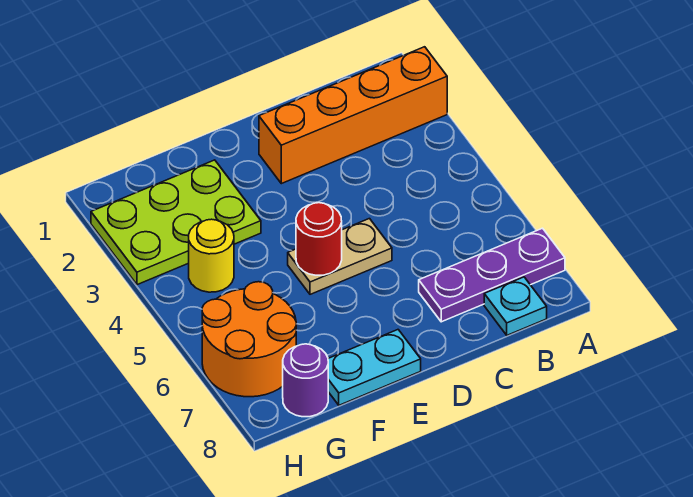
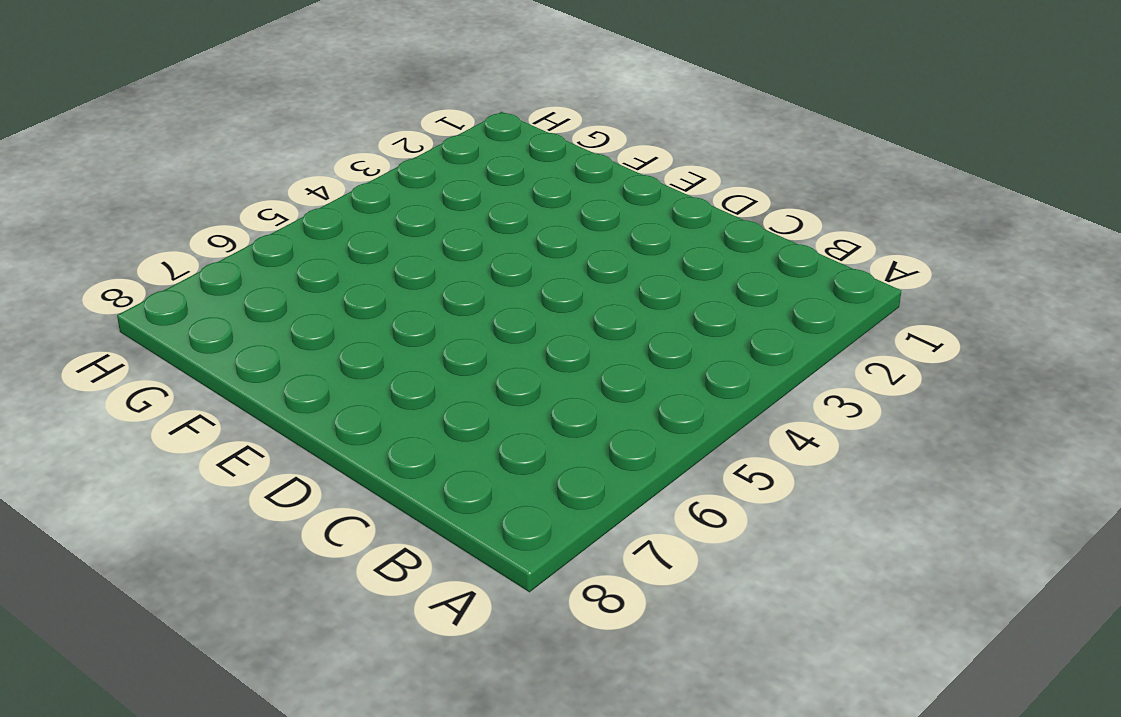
none -> orange 1x4 brick [259,47,447,184]
none -> purple 1x3 plate [419,228,565,322]

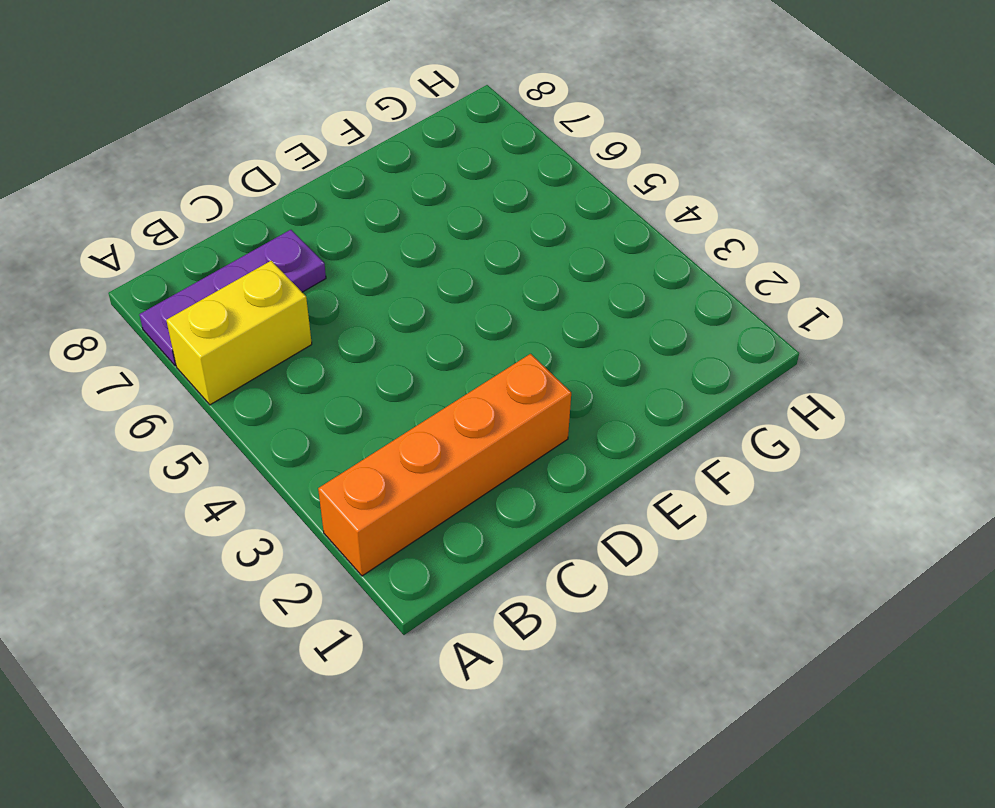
yellow 1x2 brick [166,261,312,405] -> none
none -> cyan 1x1 plate [484,277,547,335]
none -> tan 1x2 plate [288,219,392,294]

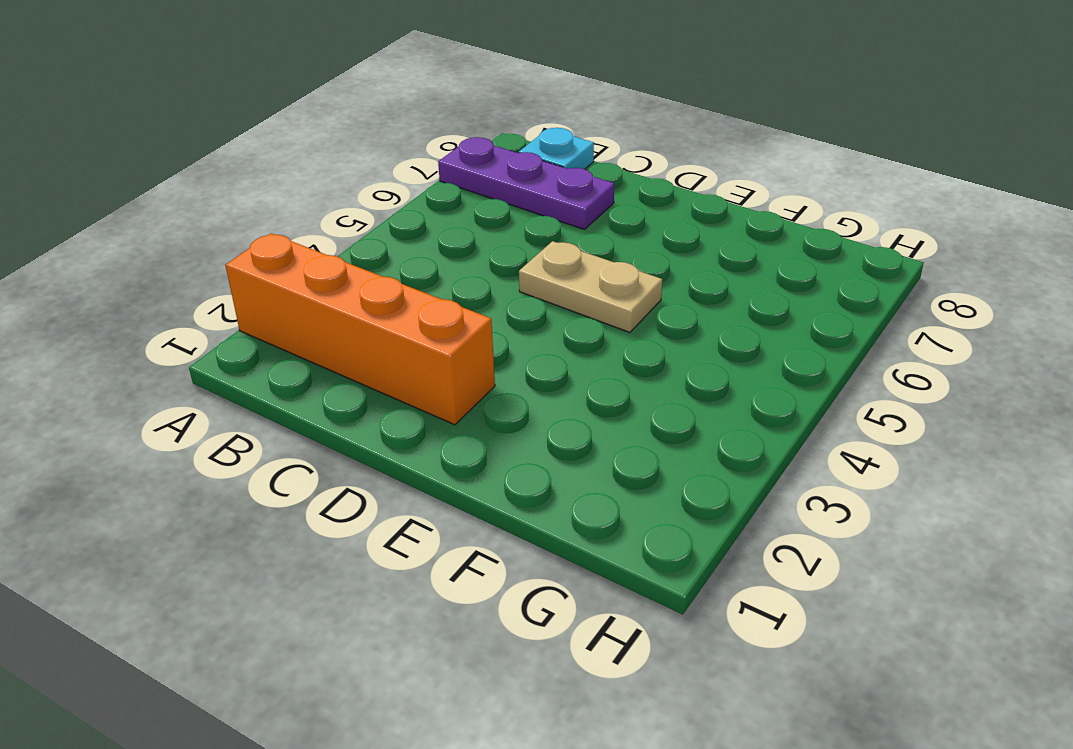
none -> cyan 1x2 plate [328,330,421,405]
none -> lime 2x3 plate [91,160,261,285]

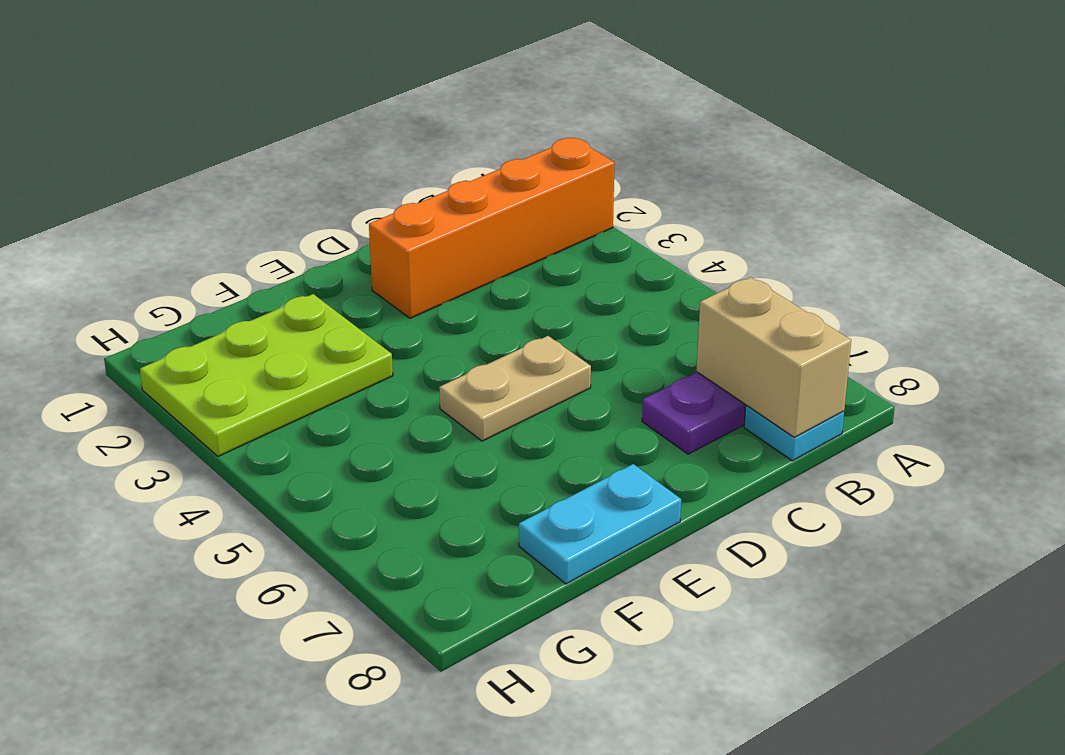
tan 1x2 brick [697,277,851,437] -> none
none -> yellow 1x1 round brick [189,219,234,292]
none -> orange 2x2 round brick [202,282,296,397]

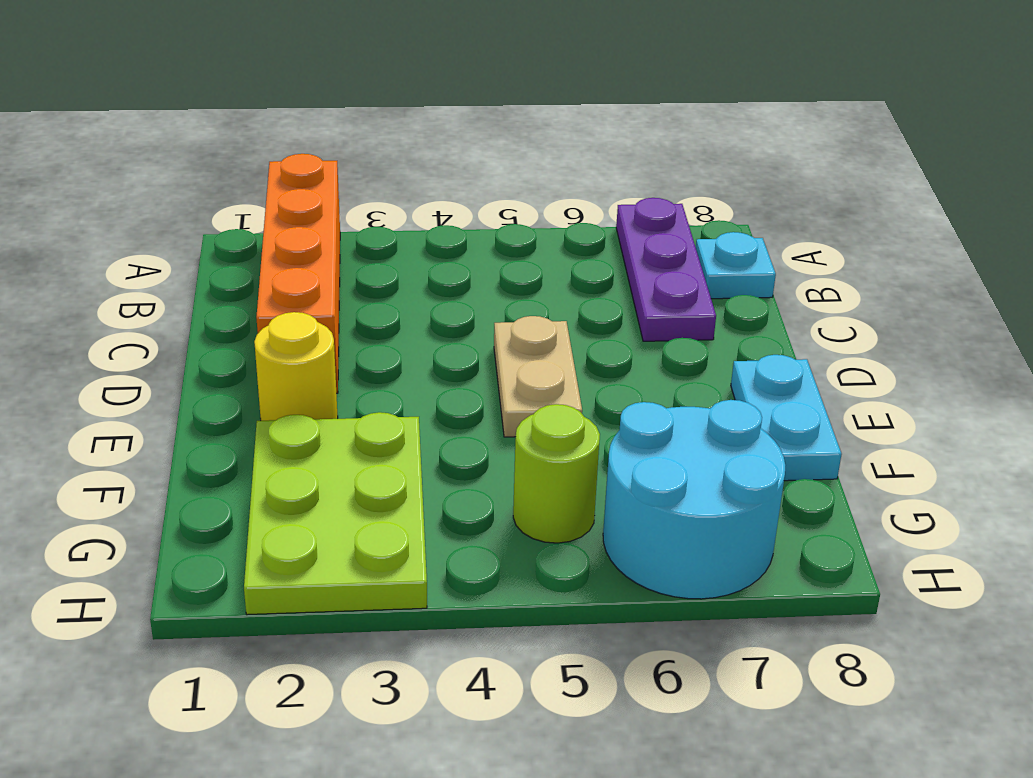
yellow 1x1 round brick [254,312,338,421] -> yellow 1x1 round brick moved to [189,219,234,292]
lime 1x1 round brick [513,404,600,543] -> none
cyan 2x2 round brick [603,400,785,599] -> orange 2x2 round brick [202,282,296,397]
none -> purple 1x1 round brick [283,344,328,417]
none -> red 1x1 round brick [296,203,342,275]

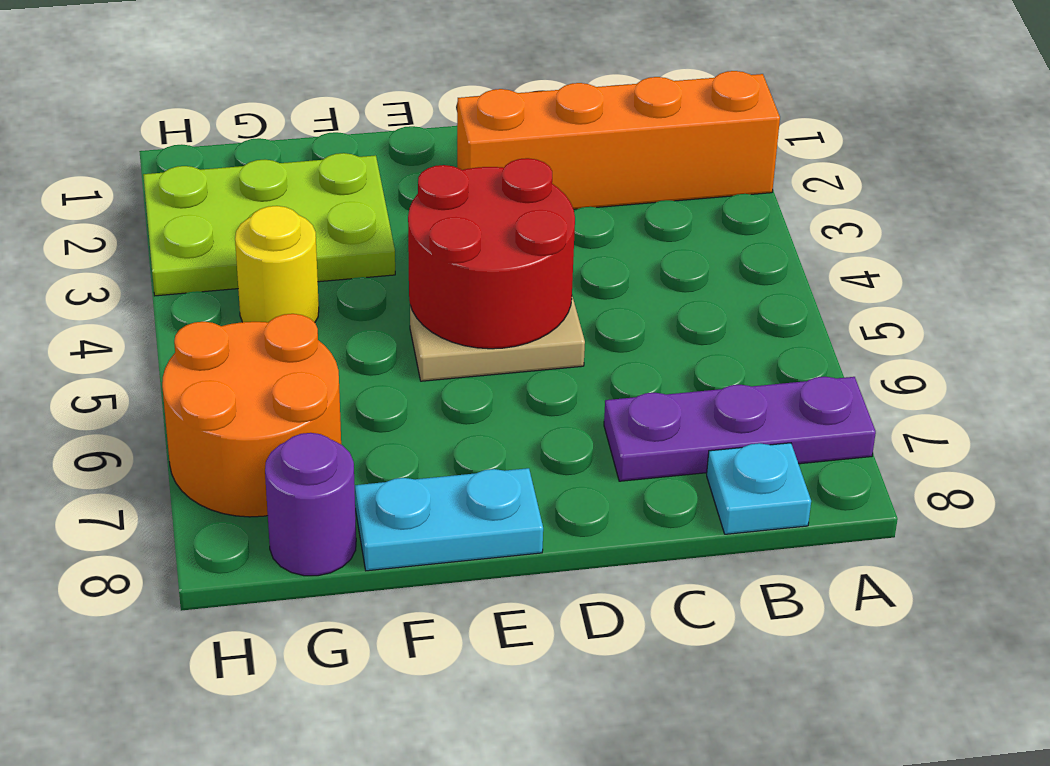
red 2x2 round brick [408,158,575,349] -> red 1x1 round brick [296,203,342,275]

